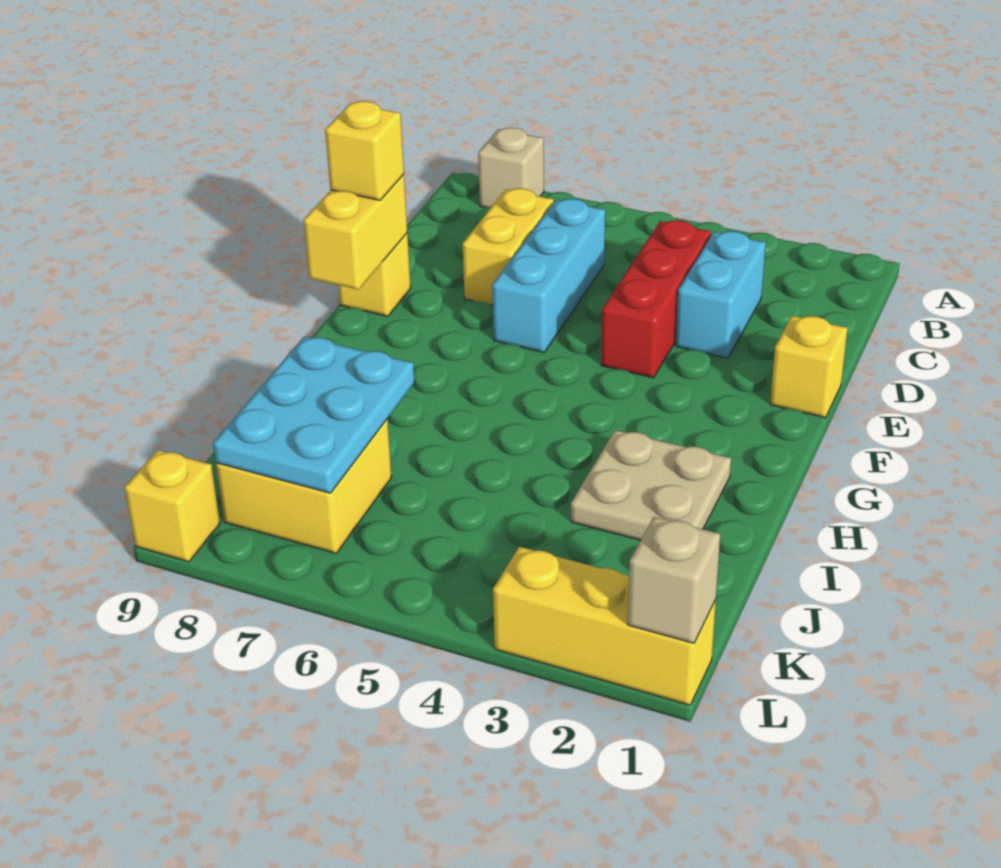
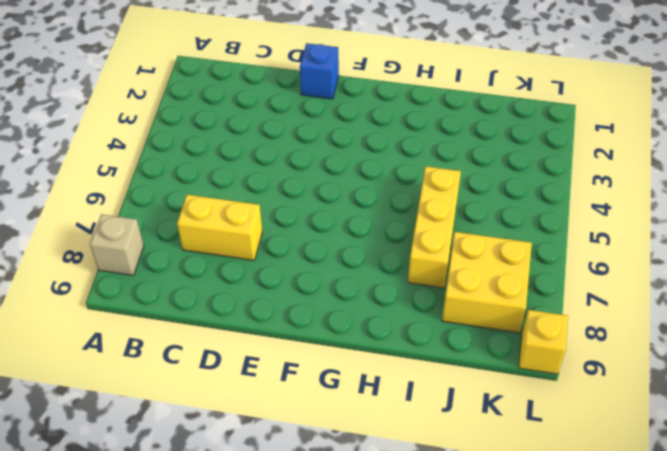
blue 1x1 brick [300,43,339,99] -> yellow 1x1 brick [770,316,847,418]
yellow 1x3 brick [408,166,461,288] -> yellow 1x3 brick moved to [493,547,716,705]
none -> cyan 1x2 brick [676,231,766,358]
none -> red 1x3 brick [601,220,711,378]
none -> cyan 1x3 brick [492,199,605,352]

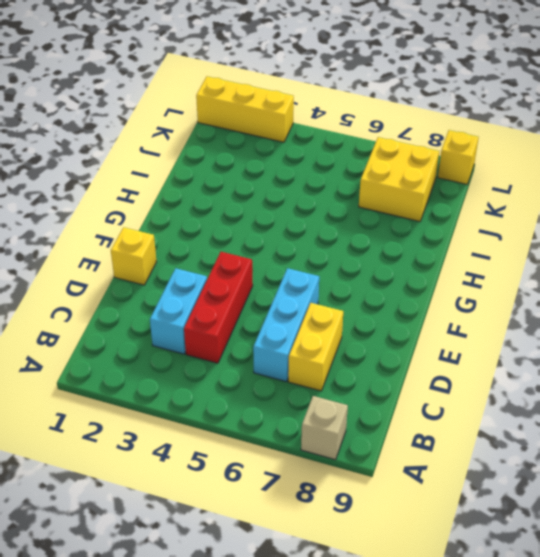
none -> yellow 1x1 brick [339,233,411,316]
none -> tan 2x2 plate [571,430,731,540]
none -> yellow 1x2 brick [304,174,407,290]

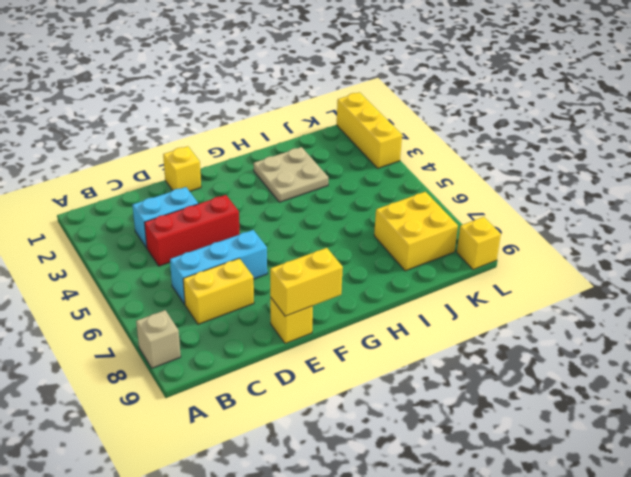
none -> cyan 2x3 plate [213,337,415,493]
none -> tan 1x1 brick [628,517,720,643]
none -> yellow 1x1 brick [325,101,404,200]

